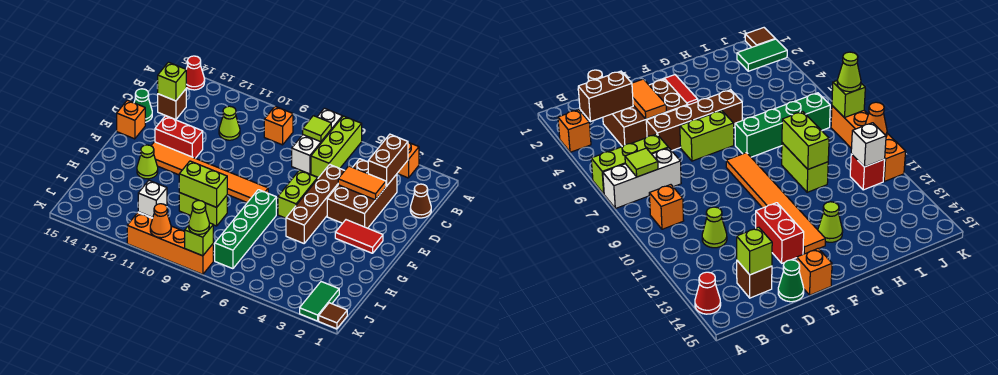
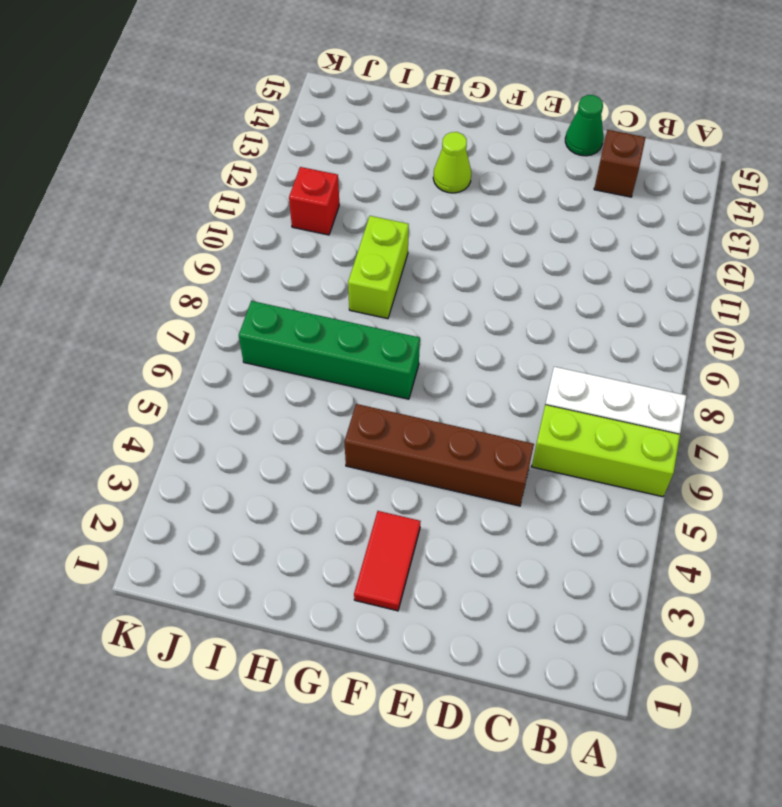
none -> orange 1x1 brick [397,142,419,178]
none -> red 1x1 cone [186,56,205,90]
none -> orange 1x1 brick [264,106,293,145]
none -> brown 1x1 cone [410,184,431,218]

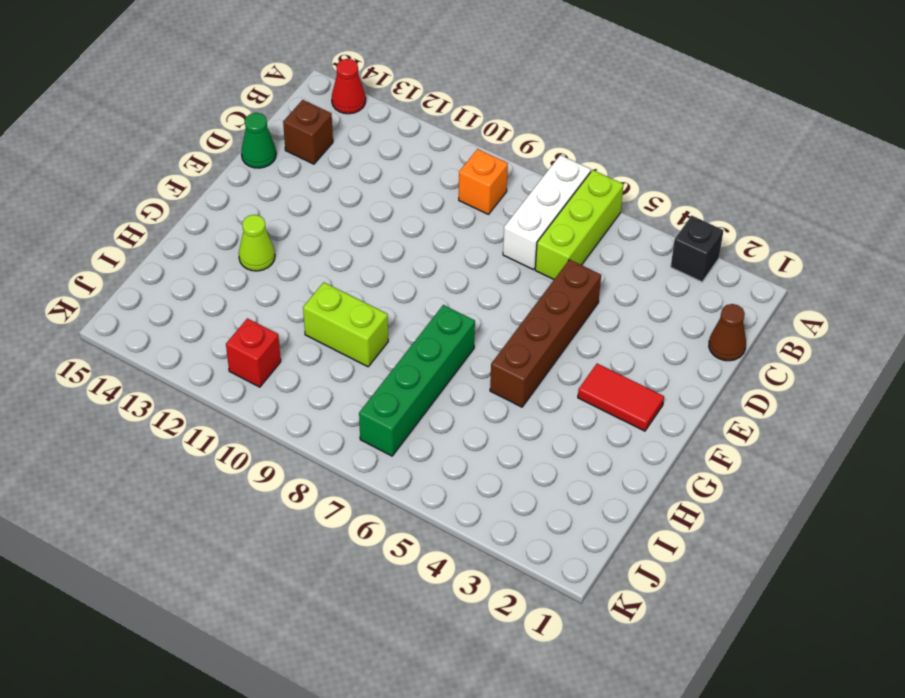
black 1x1 brick [671,216,724,282] -> orange 1x1 brick [397,142,419,178]
none -> brown 2x3 brick [327,159,397,228]
none -> lime 1x1 cone [219,106,240,140]
none -> lime 1x2 brick [278,170,318,218]
none -> red 1x2 brick [155,116,203,158]

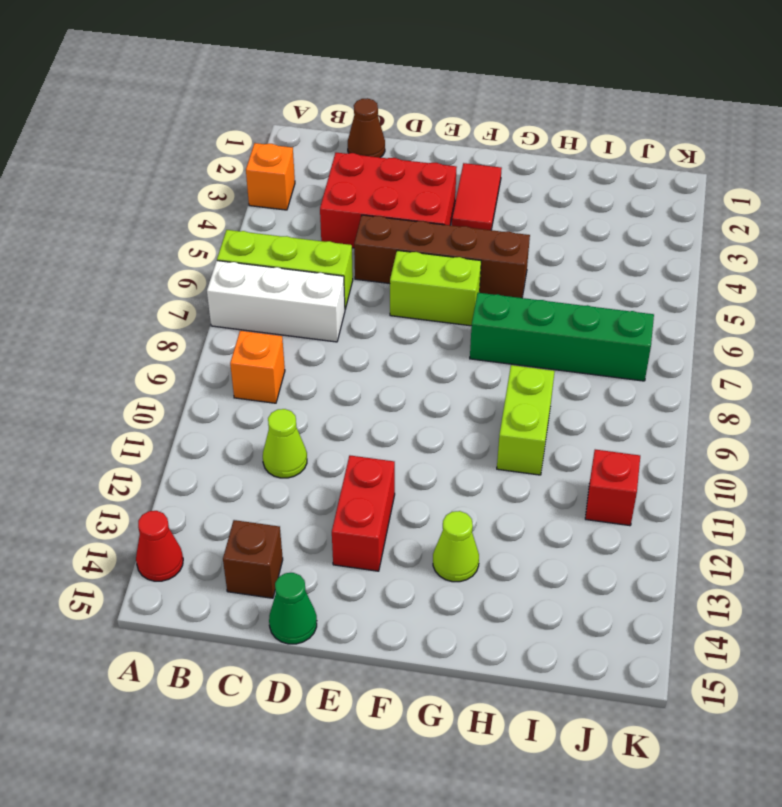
red 2x3 brick [320,153,457,248] -> brown 2x3 brick [327,159,397,228]
none -> orange 1x1 brick [117,100,145,139]
none -> orange 1x6 tile [151,142,268,203]
none -> green 1x2 tile [300,282,339,321]
none -> brown 1x1 tile [319,303,347,329]

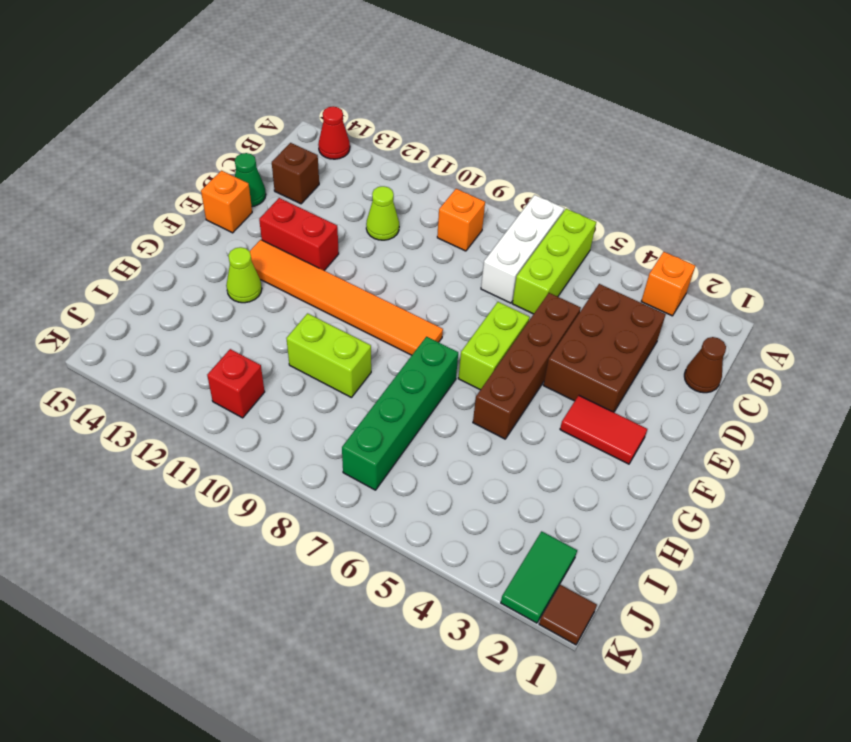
none -> orange 1x4 brick [127,213,213,274]
none -> brown 1x2 brick [368,134,408,186]
none -> lime 1x1 tile [303,116,331,142]
none -> lime 1x1 brick [157,62,186,101]

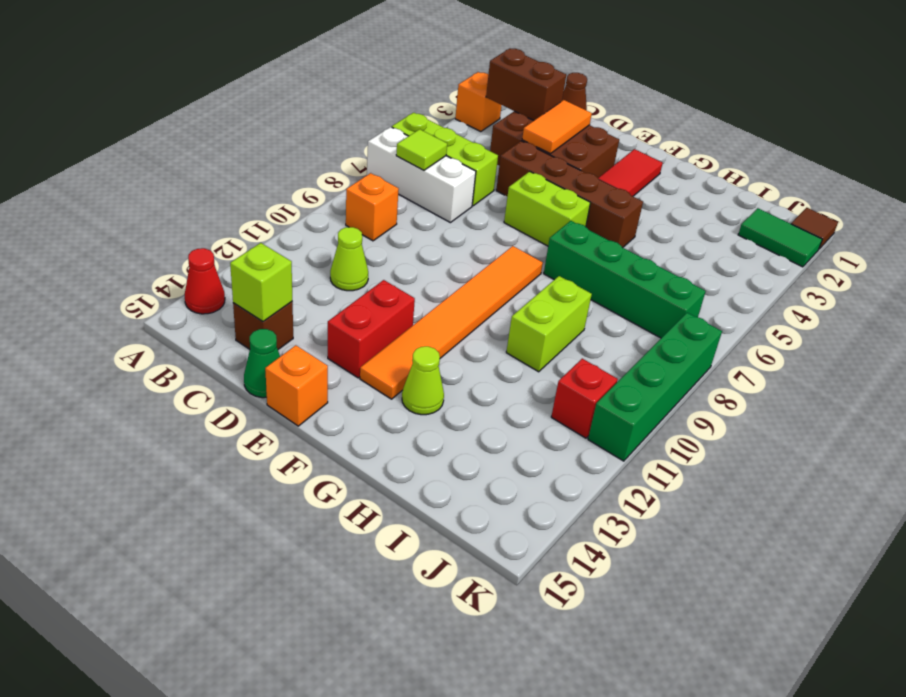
green 1x4 brick [588,313,722,461] -> orange 1x4 brick [127,213,213,274]
none -> lime 1x2 brick [179,161,227,207]
none -> white 1x1 brick [138,181,167,218]
none -> lime 1x1 brick [184,223,213,256]
none -> orange 1x1 cone [150,204,171,238]

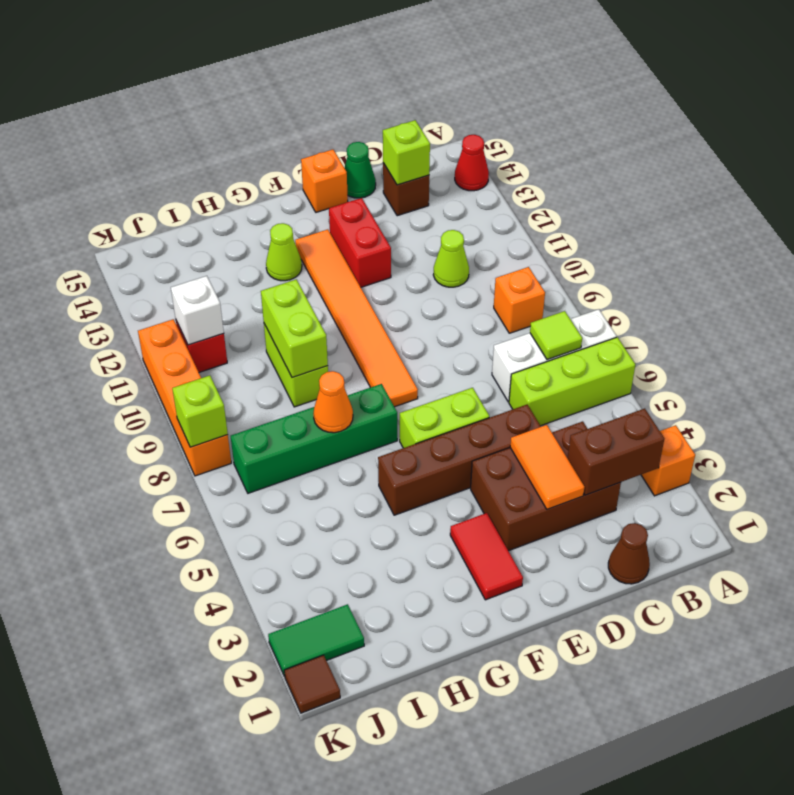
orange 1x1 cone [313,371,353,433] -> orange 1x1 cone moved to [150,204,171,238]
none -> lime 1x1 cone [189,200,209,234]

